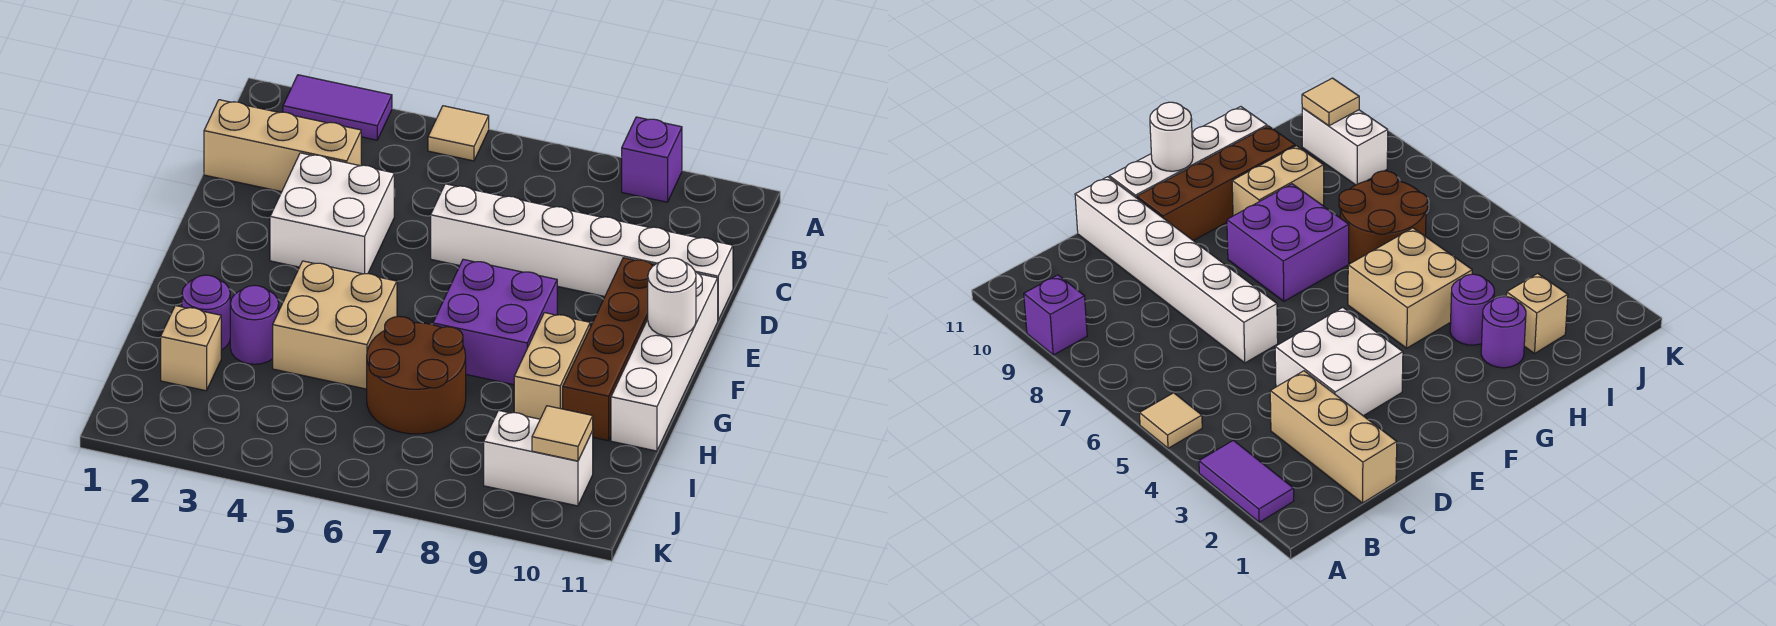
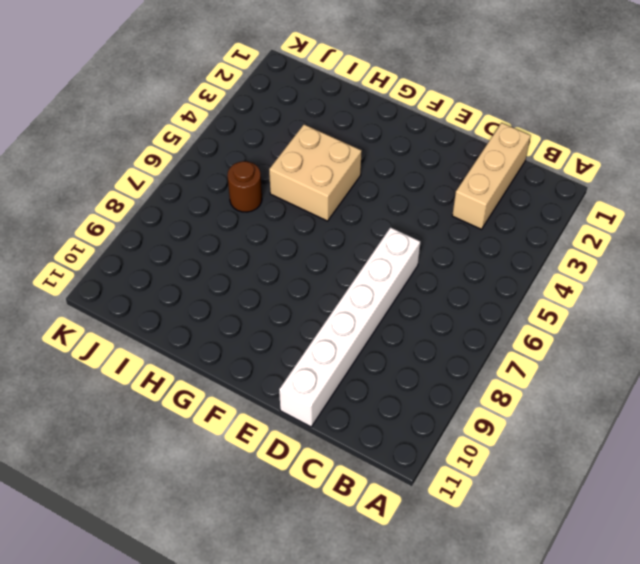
brown 1x1 round brick [227,161,262,212] -> brown 2x2 round brick [367,316,466,434]
none -> purple 1x2 tile [283,75,392,140]
none -> tan 1x1 tile [428,106,489,161]
none -> purple 1x1 brick [622,117,682,202]

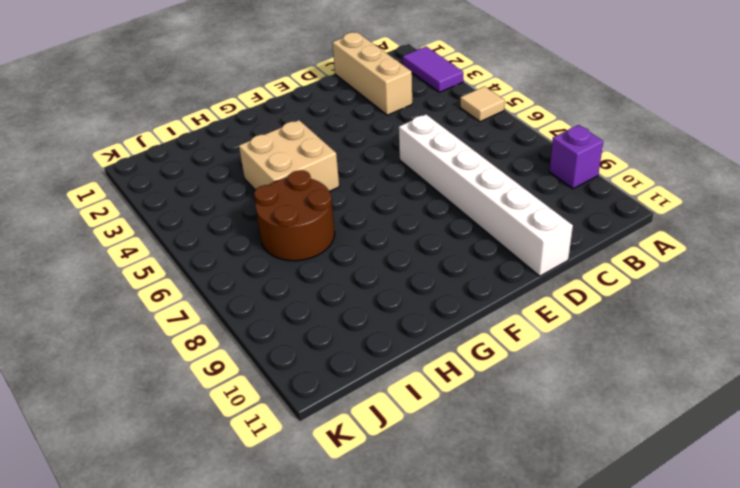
none -> white 2x2 brick [270,153,394,274]
none -> brown 1x4 brick [563,258,655,441]
none -> white 1x4 brick [611,272,718,451]

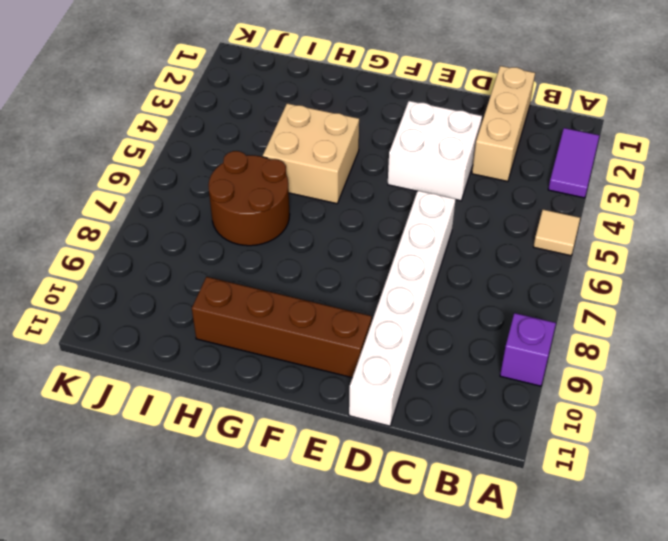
none -> white 1x4 brick [611,272,718,451]
none -> purple 2x2 brick [433,259,557,385]
none -> tan 1x2 brick [514,313,590,419]

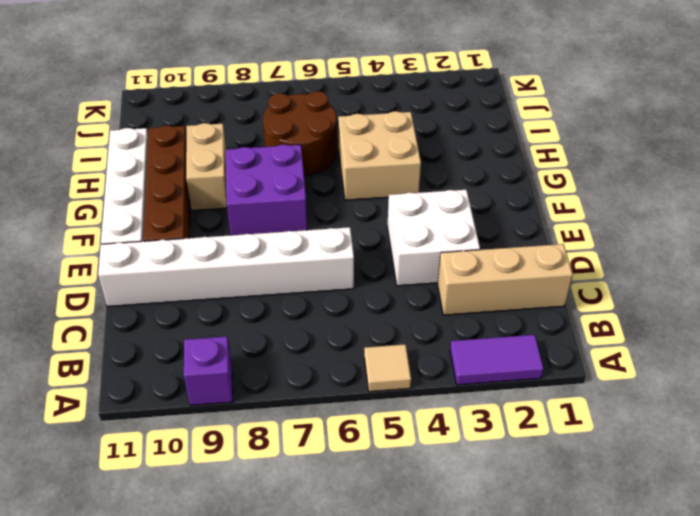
none -> purple 1x1 round brick [182,275,230,350]
none -> purple 1x1 round brick [230,285,279,364]
none -> tan 1x1 brick [161,306,221,391]

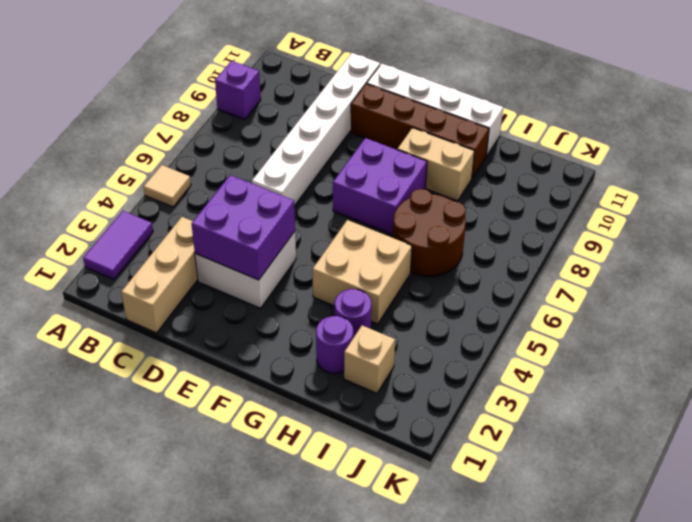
purple 2x2 brick [192,175,295,280] -> none
none -> white 1x2 brick [484,410,593,506]
none -> white 1x1 round brick [648,258,696,337]
none -> tan 1x1 tile [532,406,593,461]

